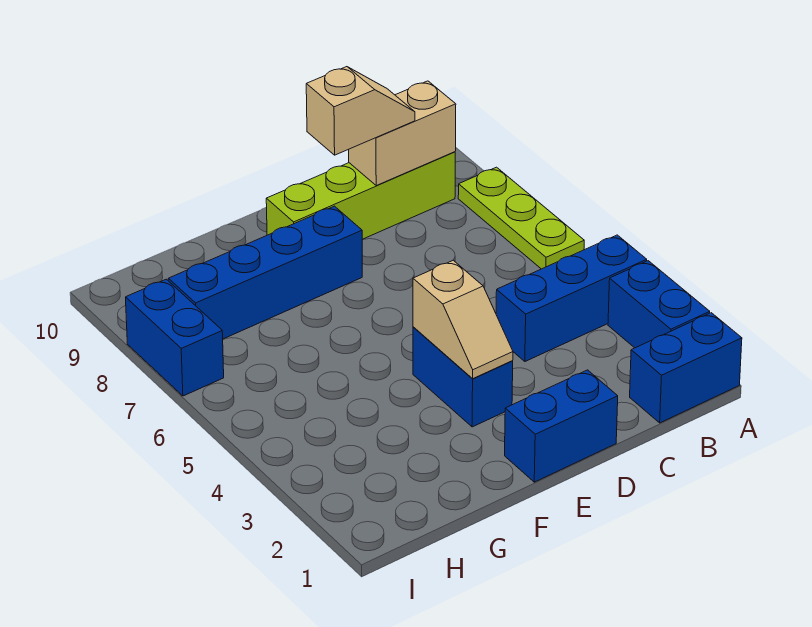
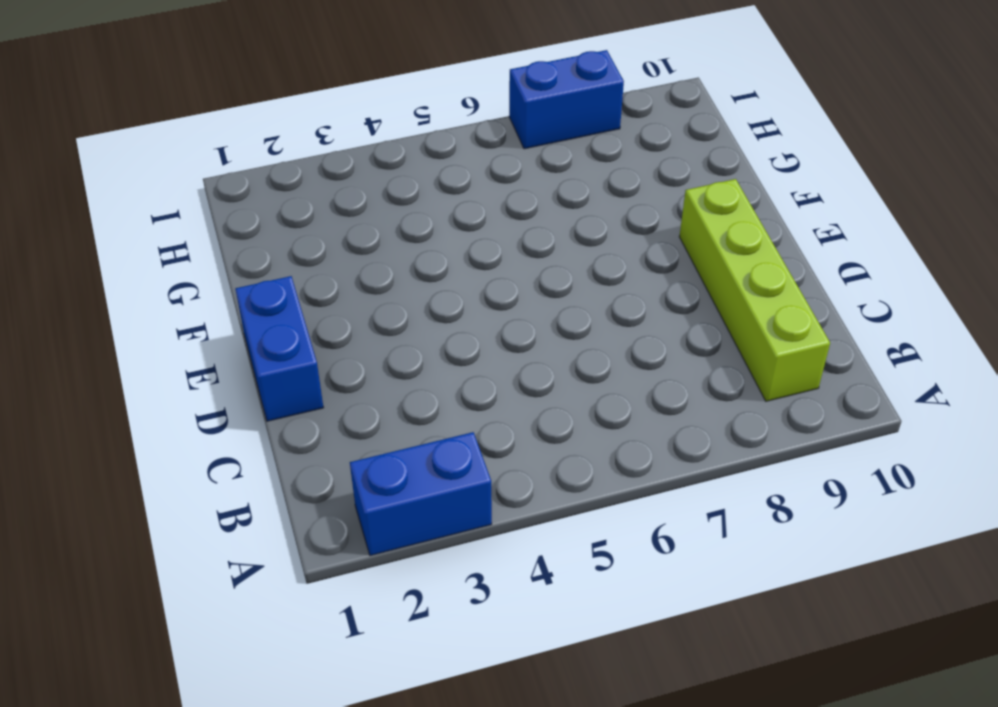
none -> blue 1x2 brick [630,313,742,423]
none -> blue 1x3 brick [496,235,647,361]
none -> lime 1x3 plate [458,167,584,269]

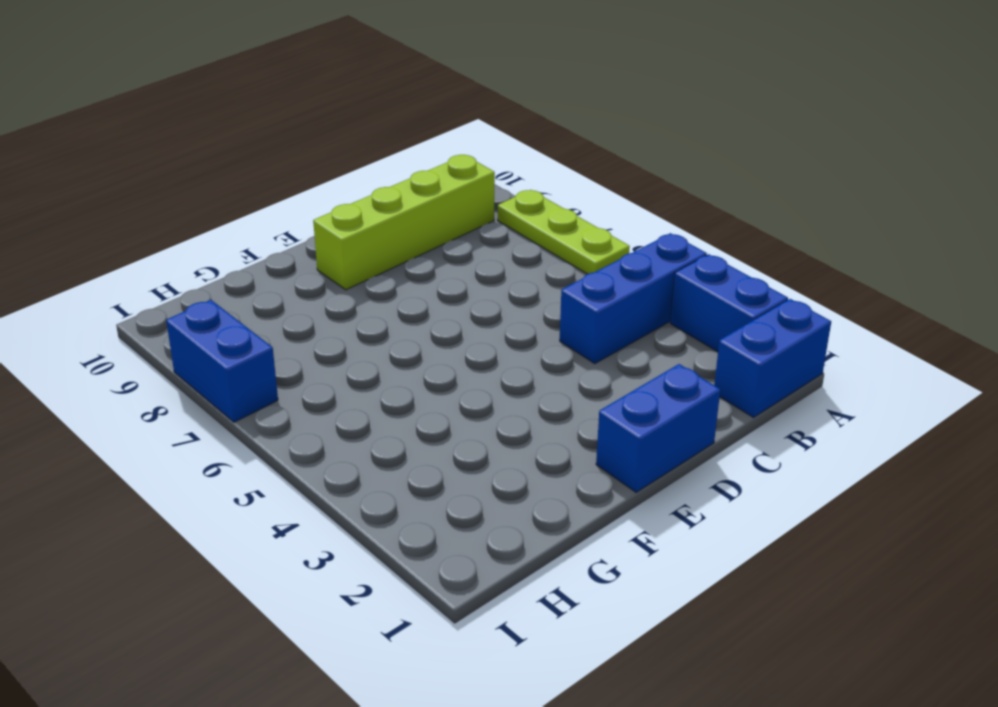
none -> blue 1x2 brick [413,327,513,427]
none -> blue 1x4 brick [168,206,362,339]
none -> tan 1x2 brick [349,81,456,186]

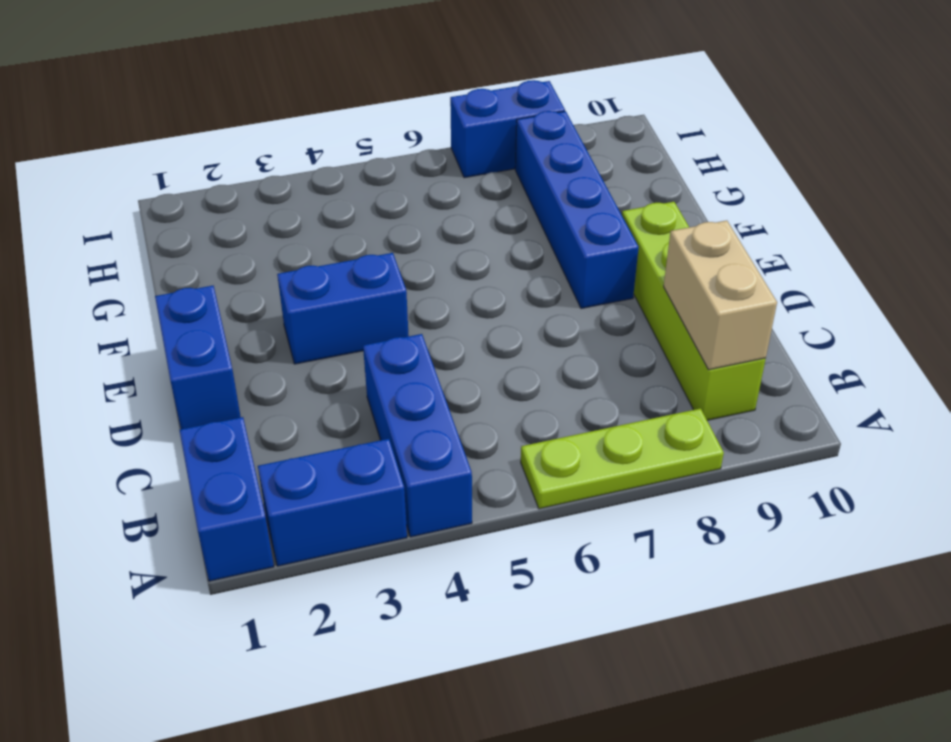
none -> tan 1x2 slope [413,260,513,378]
none -> tan 1x2 slope [306,67,415,155]

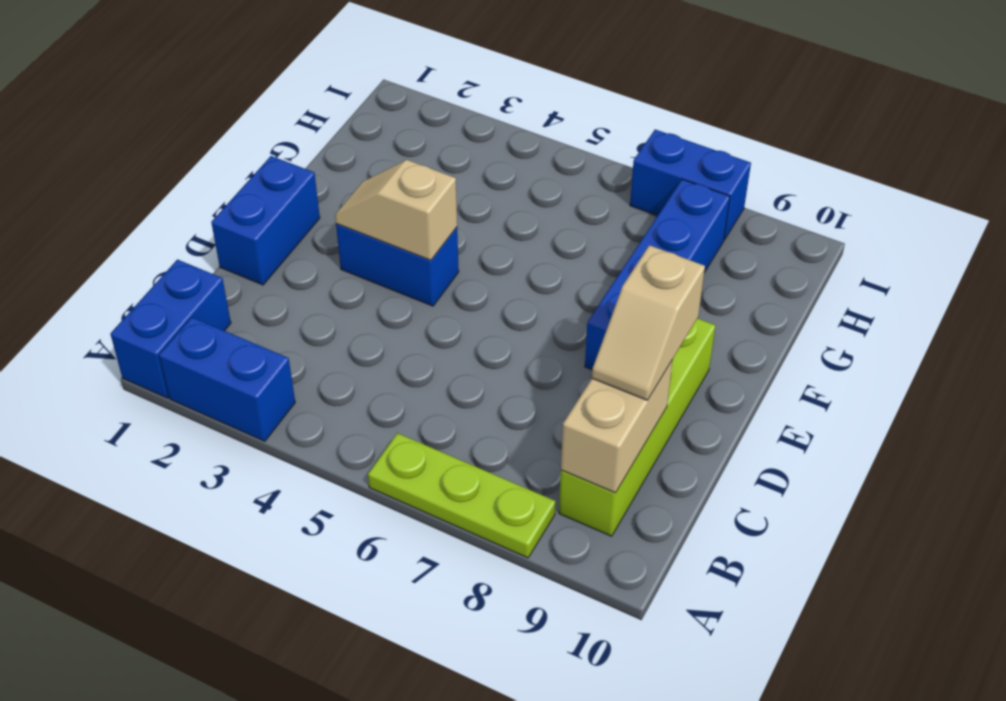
none -> blue 1x3 brick [496,235,647,361]

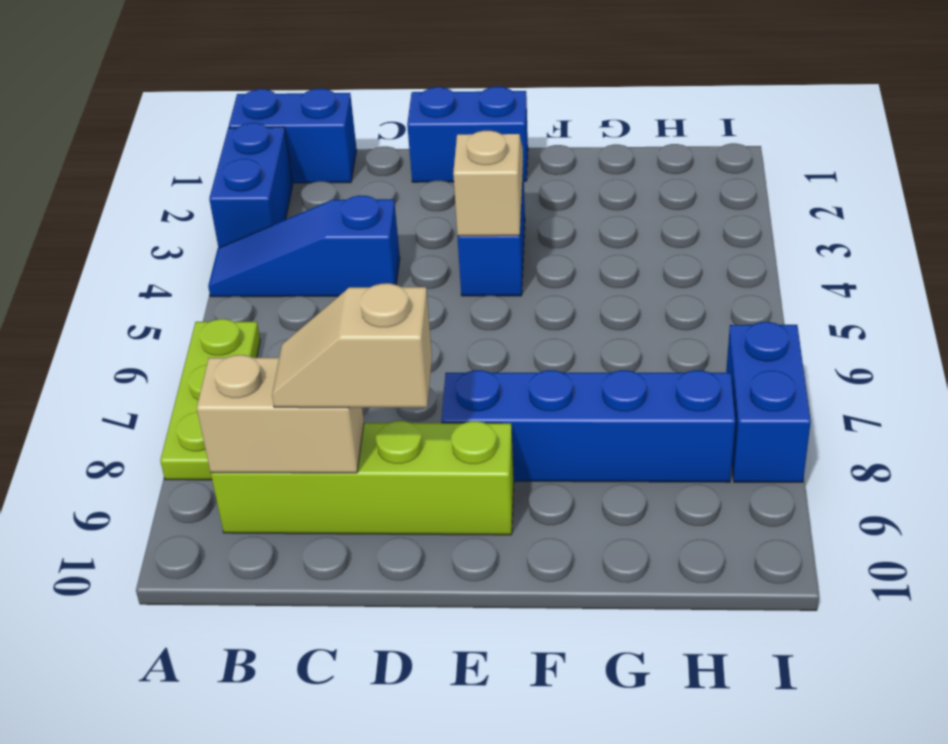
blue 1x3 slope [208,196,400,297] -> blue 1x3 brick [496,235,647,361]

